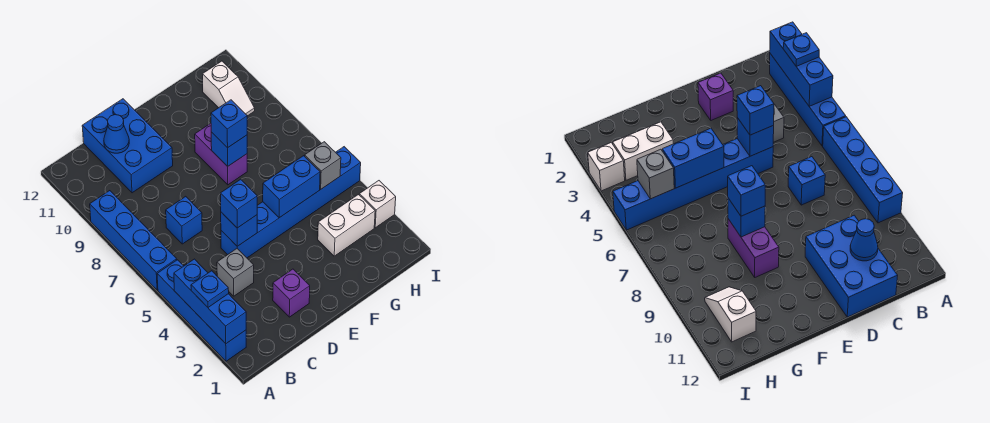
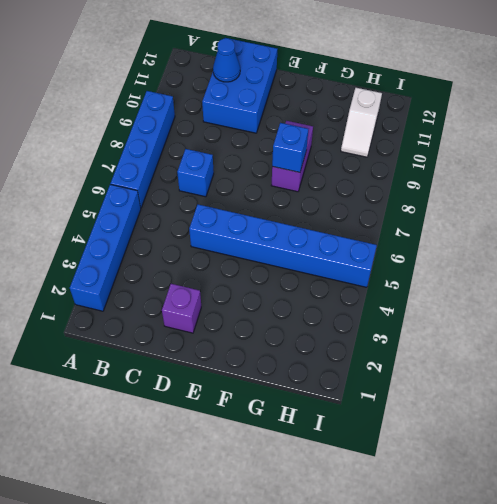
none -> grey 1x1 brick [217,249,254,296]
none -> white 1x2 brick [318,195,375,256]
none -> white 1x1 brick [359,181,396,228]

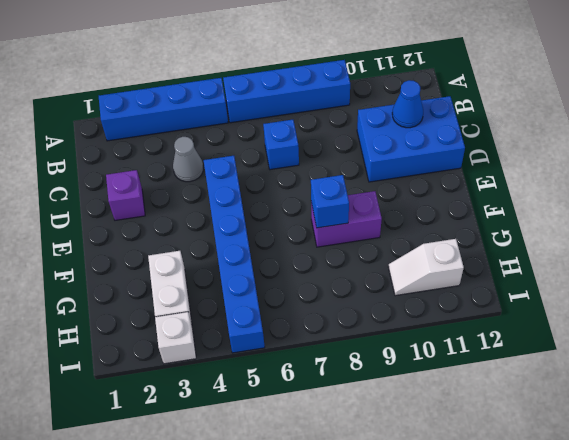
grey 1x1 cone [173,137,203,182] -> grey 1x1 brick [217,249,254,296]
none -> blue 1x3 brick [174,259,246,344]
none -> blue 1x1 brick [221,212,257,246]
none -> blue 1x2 brick [263,156,320,218]

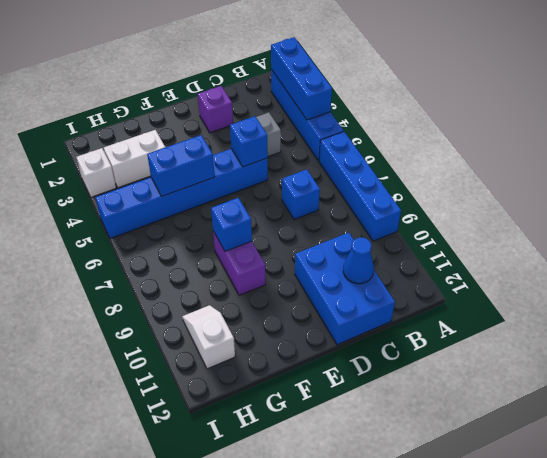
none -> grey 1x1 brick [305,142,341,189]
none -> blue 1x1 plate [191,271,229,307]
none -> blue 1x1 brick [220,179,257,228]

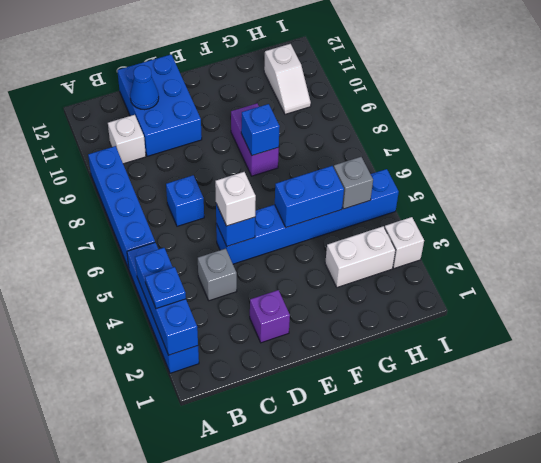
white 1x1 brick [108,115,146,164] -> none
white 1x1 brick [215,172,256,226] -> blue 1x1 brick [220,179,257,228]
none -> blue 1x1 brick [211,100,247,148]

